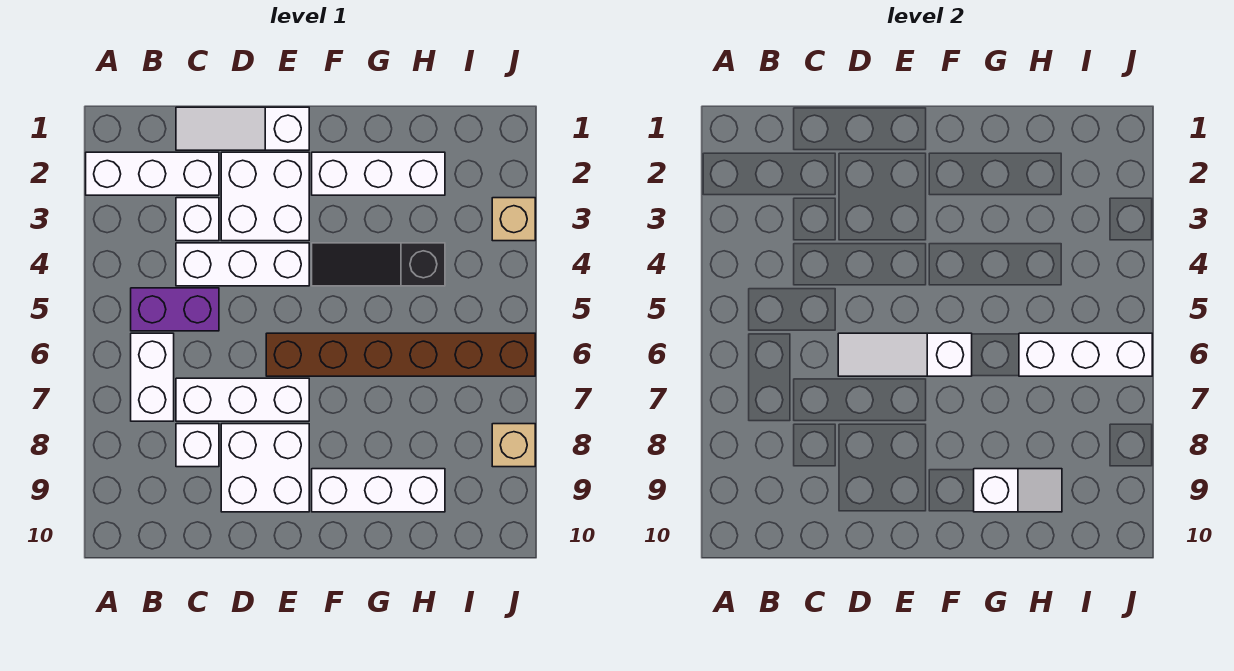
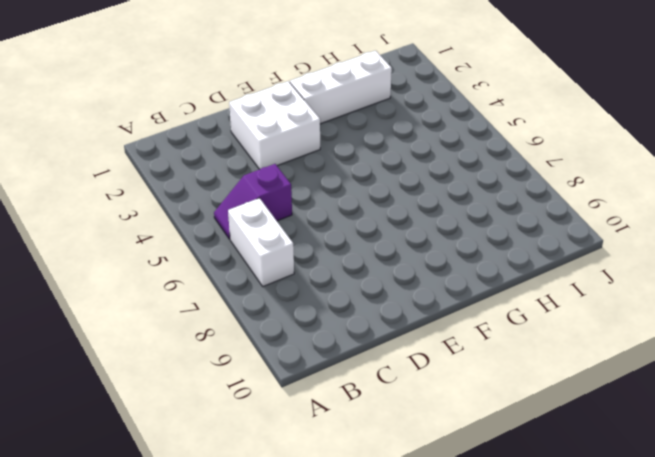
purple 1x2 slope [214,164,292,239] -> purple 1x2 brick [131,288,219,331]
none -> white 1x3 brick [86,152,219,195]
none -> white 1x3 slope [176,107,309,150]
none -> white 1x1 brick [176,198,219,241]

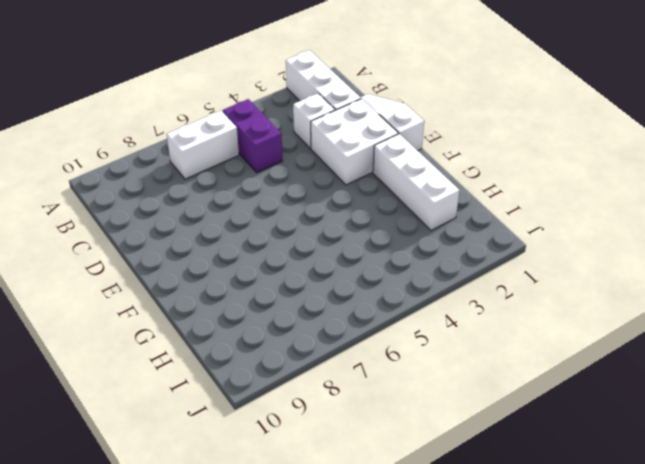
none -> white 1x3 brick [176,243,309,286]
none -> white 1x3 brick [176,378,309,421]
none -> white 1x1 brick [176,424,219,467]

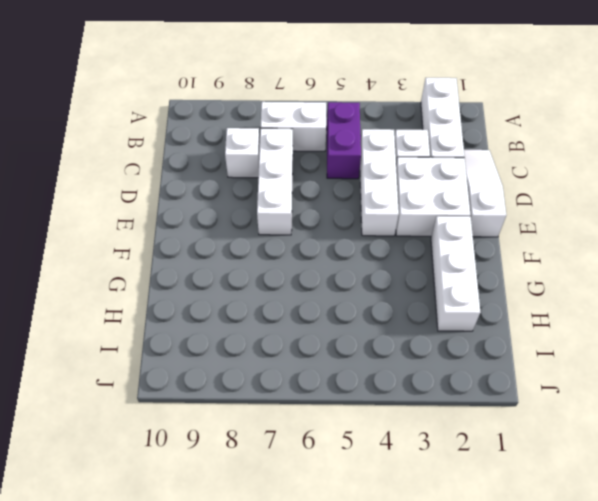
none -> white 2x2 brick [221,424,309,512]
none -> brown 1x6 brick [266,333,535,376]
none -> black 1x3 slope [312,243,445,286]

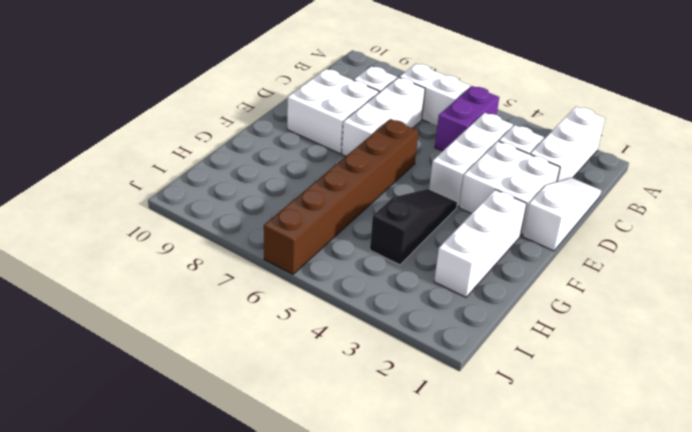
none -> white 1x3 brick [312,469,445,512]
none -> tan 1x1 brick [492,198,535,241]
none -> tan 1x1 brick [492,424,535,467]

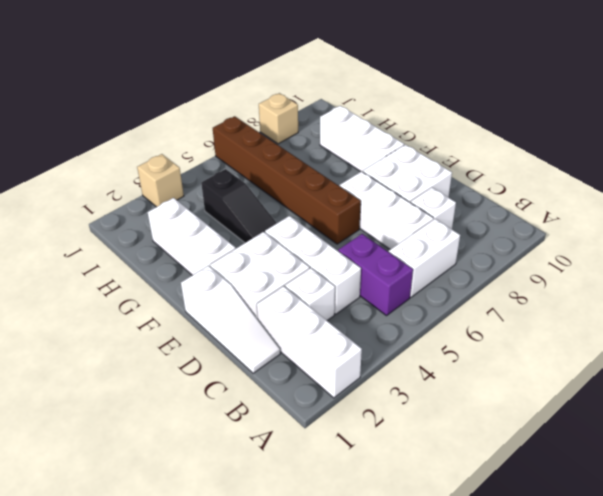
none -> white 1x3 slope [838,333,972,376]
none -> white 1x2 slope [974,469,1062,512]
none -> white 1x3 brick [1019,333,1152,376]

